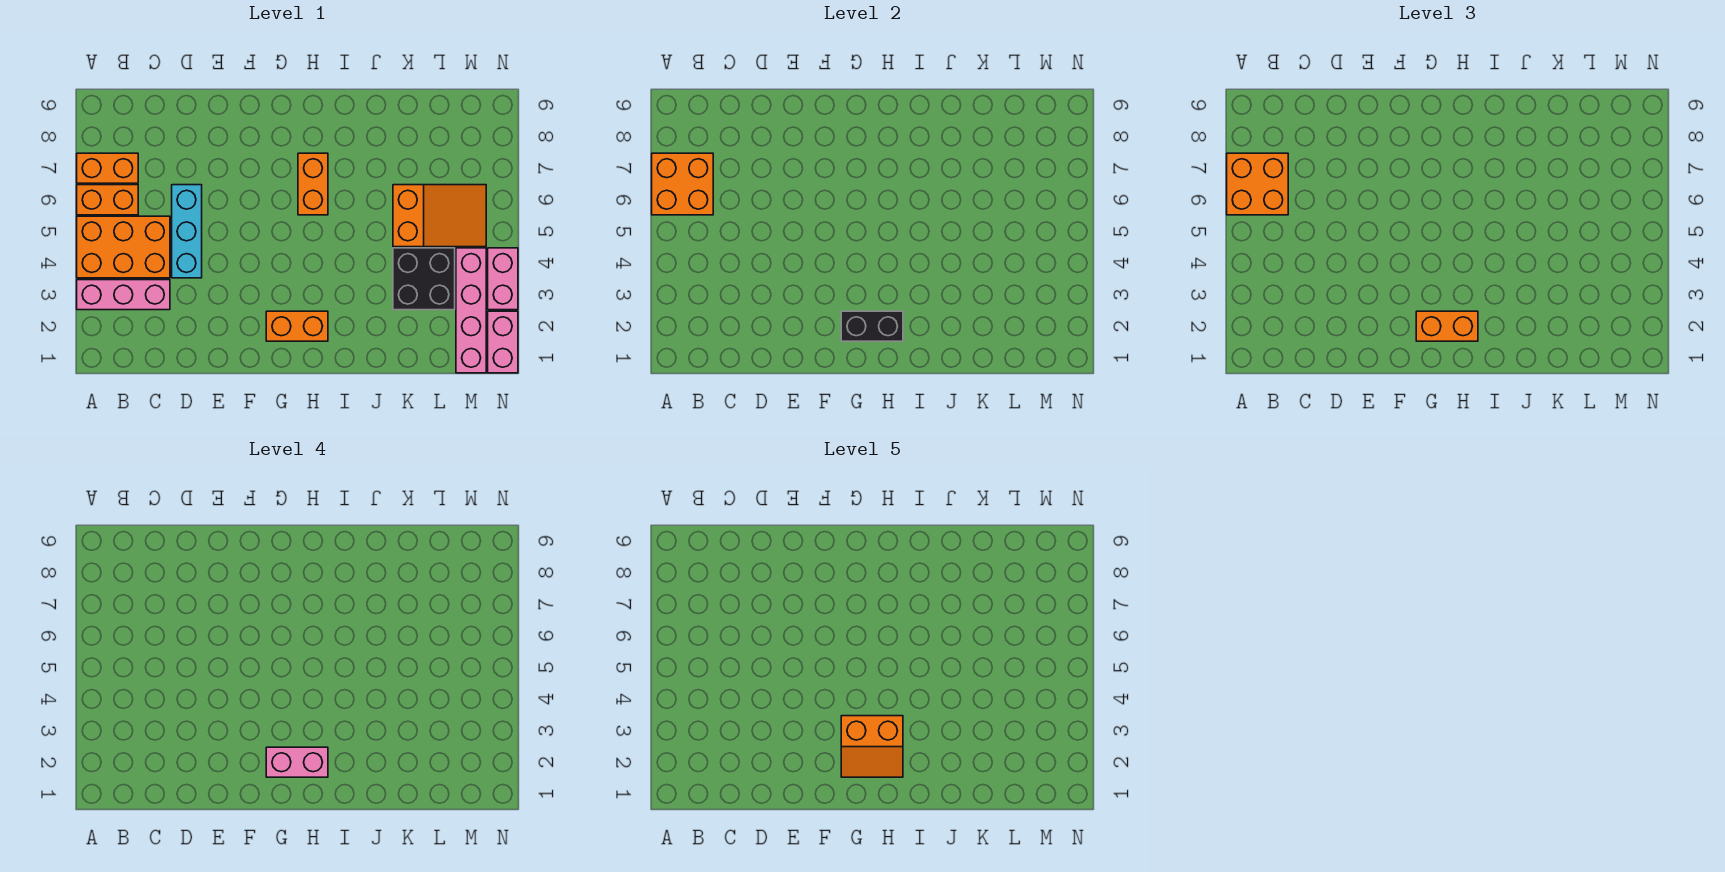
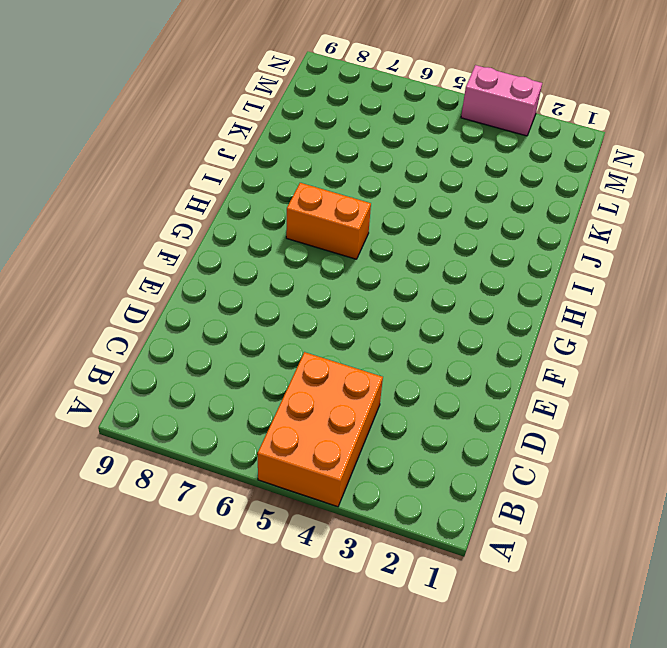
none -> pink 1x3 brick [77,280,170,310]
none -> orange 1x2 brick [77,185,138,215]
none -> orange 1x2 brick [77,153,138,183]

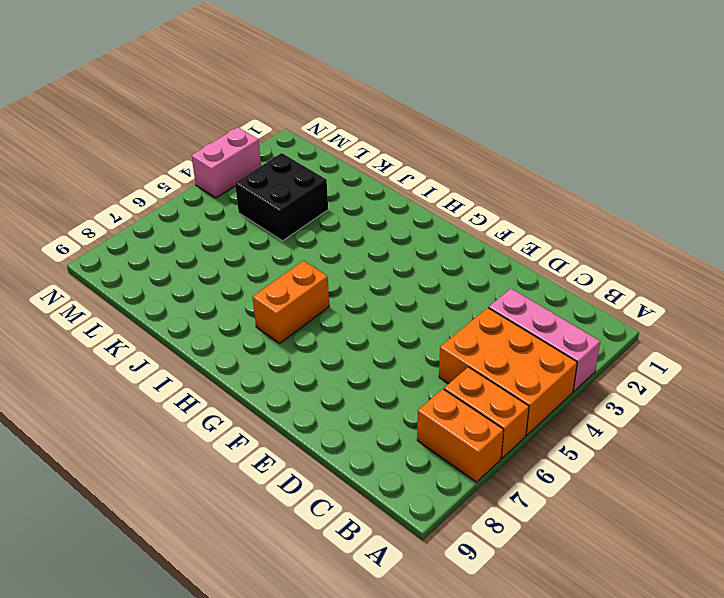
none -> cyan 1x3 brick [172,185,202,278]
none -> orange 1x2 brick [266,311,328,341]
none -> orange 2x3 slope [393,185,486,247]

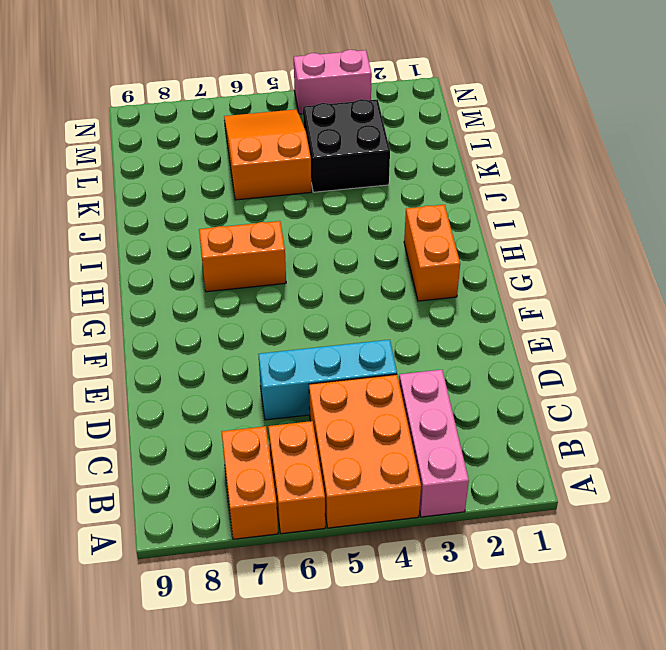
none -> pink 1x4 brick [456,248,486,373]
none -> pink 1x2 brick [488,311,518,373]
none -> orange 2x2 brick [652,153,713,215]

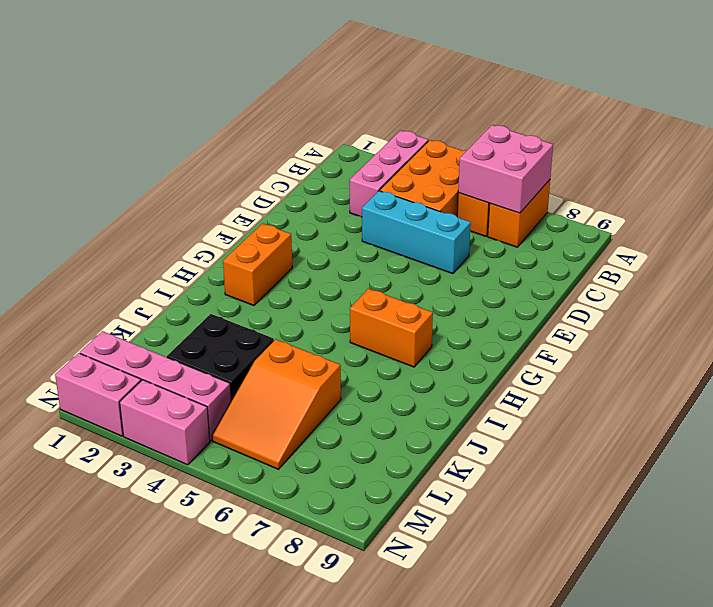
pink 2x2 brick [458,125,553,213] -> orange 2x2 brick [652,153,713,215]
none -> black 1x2 brick [841,311,903,341]
none -> orange 2x2 brick [1227,153,1288,215]
none -> orange 1x2 brick [1416,311,1478,341]

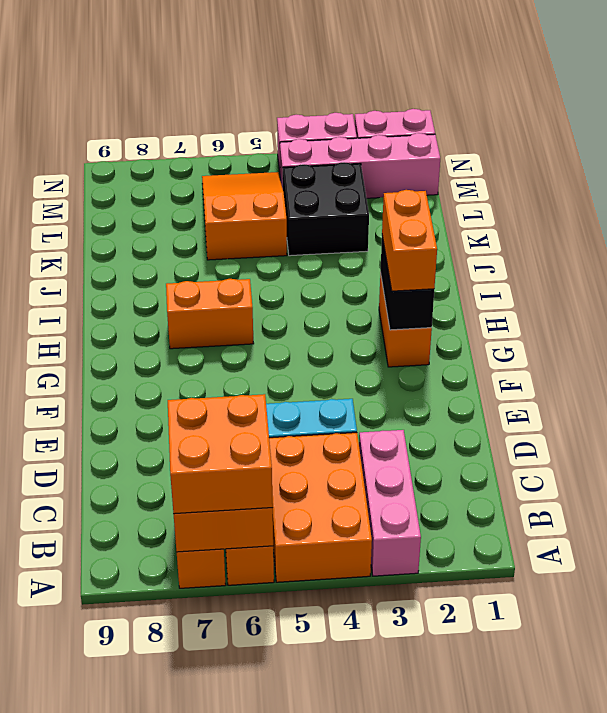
none -> pink 1x2 brick [266,747,328,777]
none -> orange 2x2 slope [841,716,903,777]

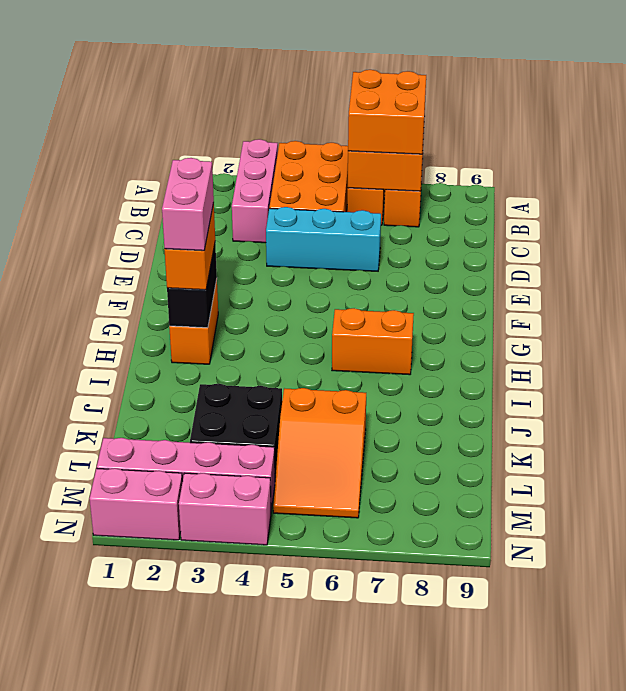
none -> orange 2x2 slope [841,716,903,777]

